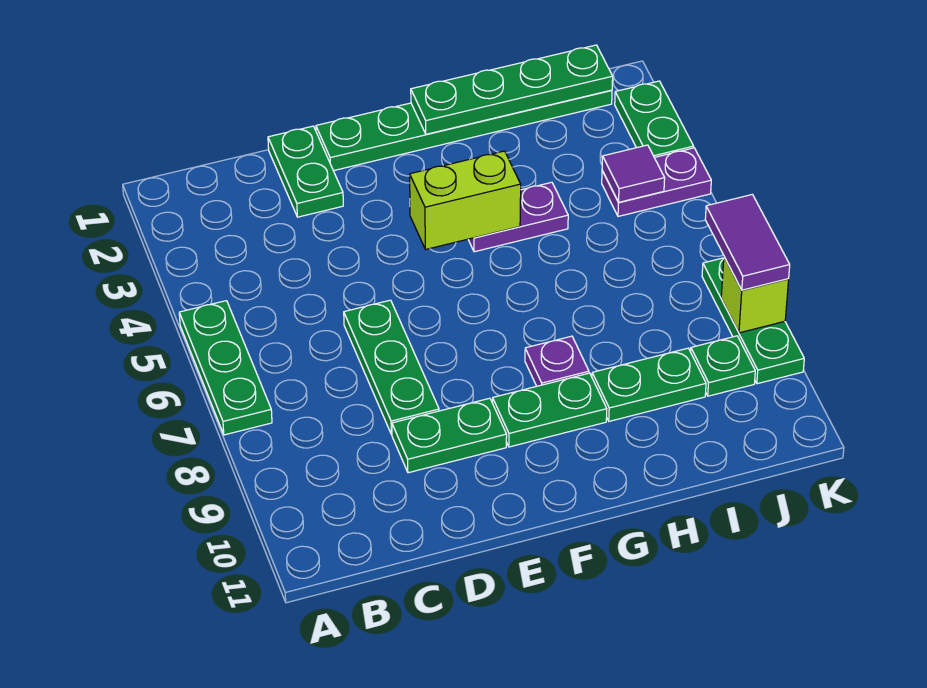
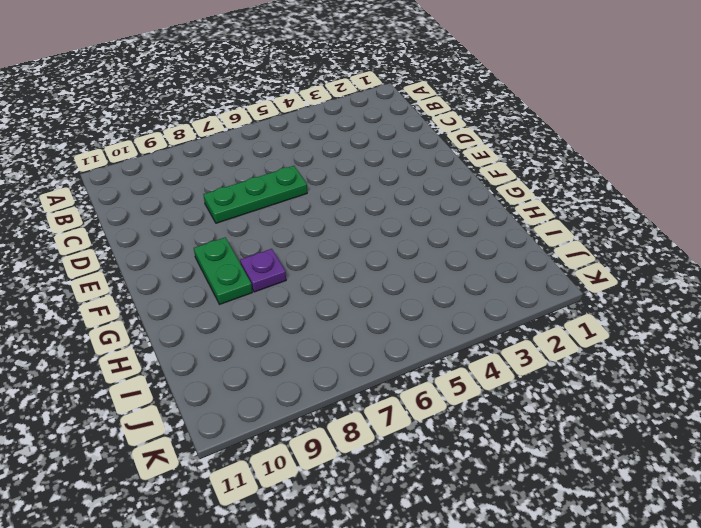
none -> green 1x3 plate [179,301,272,435]
none -> green 1x2 plate [268,126,343,217]
none -> green 1x2 plate [392,398,507,473]

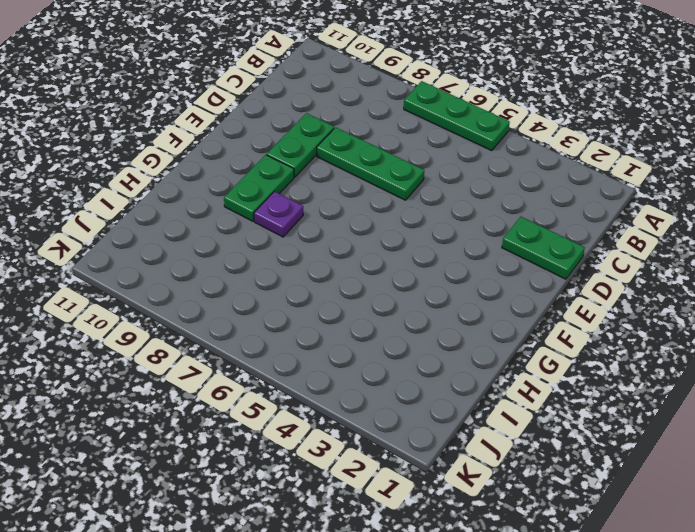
none -> green 1x6 plate [316,90,612,171]
none -> purple 1x2 plate [468,182,568,252]
none -> green 1x2 plate [592,348,706,421]

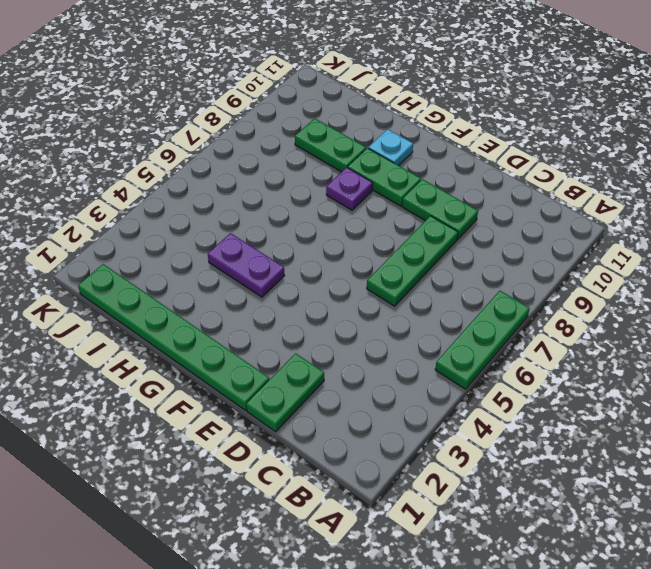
cyan 1x1 plate [368,129,413,166] -> none
none -> purple 1x2 plate [602,148,711,216]
none -> green 1x1 plate [691,336,755,396]
none -> green 1x2 plate [615,81,694,157]

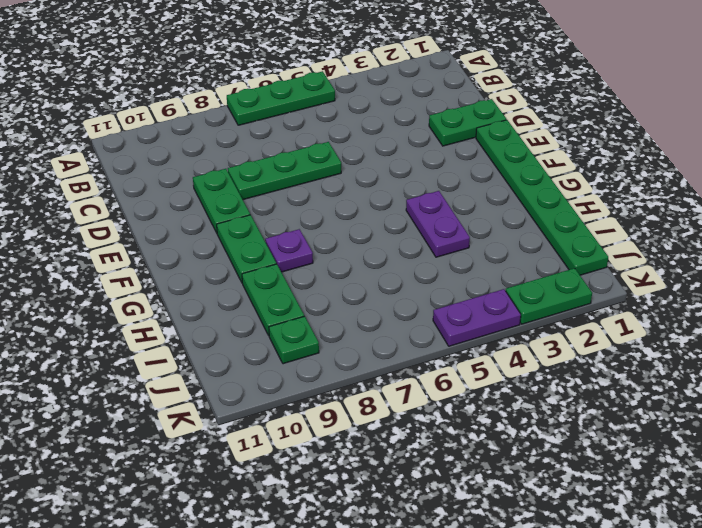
purple 1x2 plate [433,289,521,346] -> purple 1x2 plate turned to [602,148,711,216]
none -> green 1x3 plate [702,258,804,384]
none -> lime 1x2 brick [410,151,521,250]
none -> green 1x4 plate [411,45,613,134]

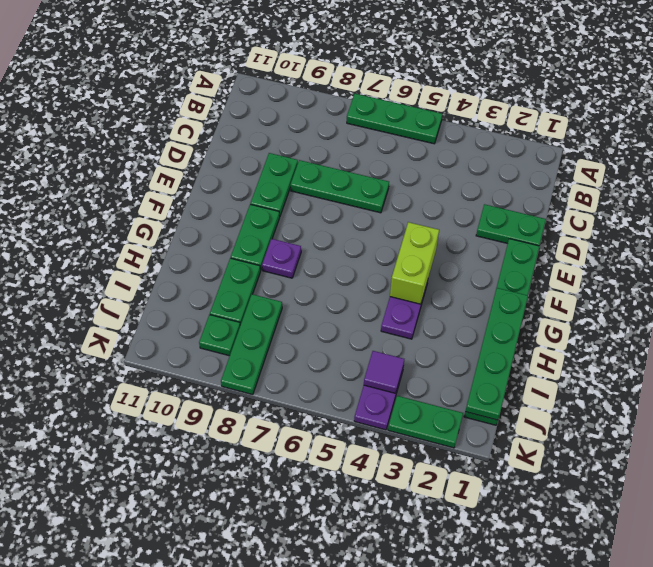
green 1x3 plate [221,294,282,395] -> green 1x3 plate turned to [702,258,804,384]
none -> lime 1x1 brick [721,257,789,333]
none -> purple 1x2 tile [705,194,790,290]

